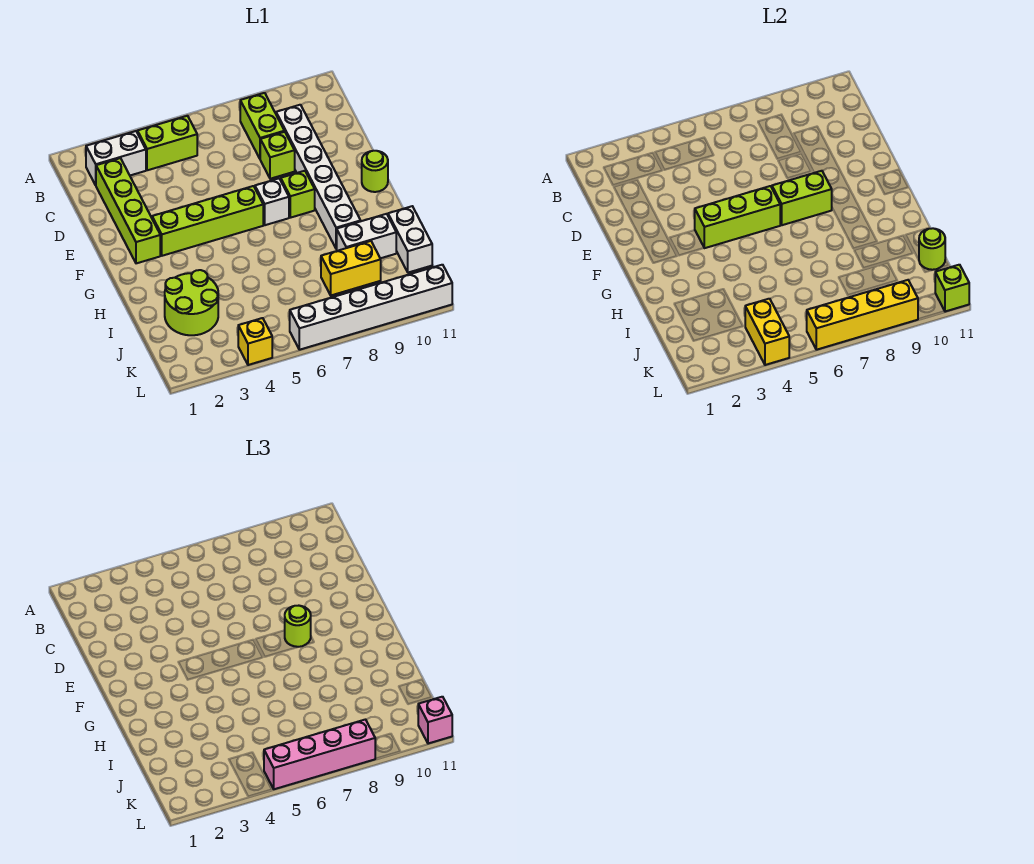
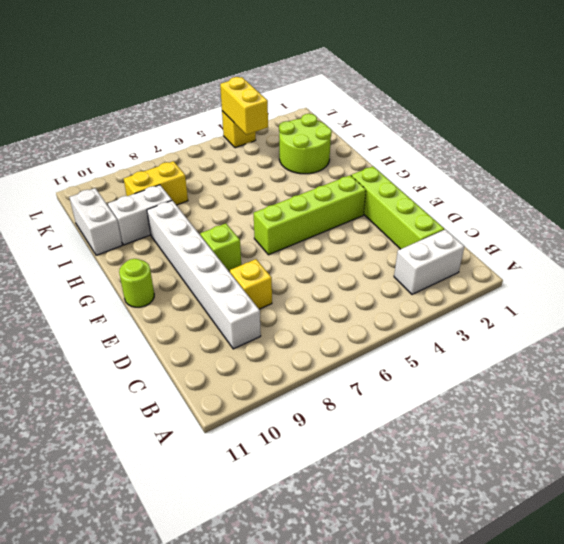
yellow 1x1 brick [230,259,272,309] -> lime 1x1 brick [260,132,295,179]
none -> lime 1x2 brick [137,116,197,170]
none -> lime 1x2 brick [240,93,284,158]
none -> white 1x1 brick [255,179,289,225]

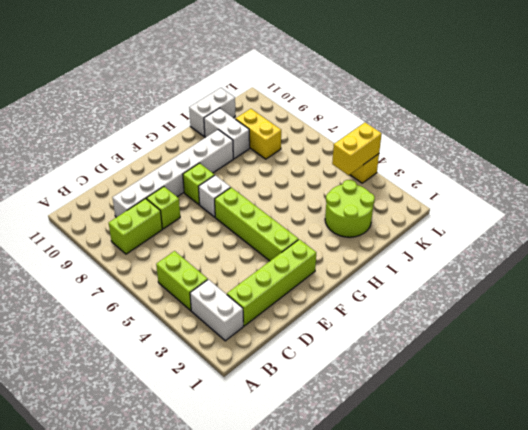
none -> lime 1x1 round brick [362,151,388,192]
none -> white 1x6 brick [290,265,452,350]
none -> lime 1x3 brick [695,186,780,248]

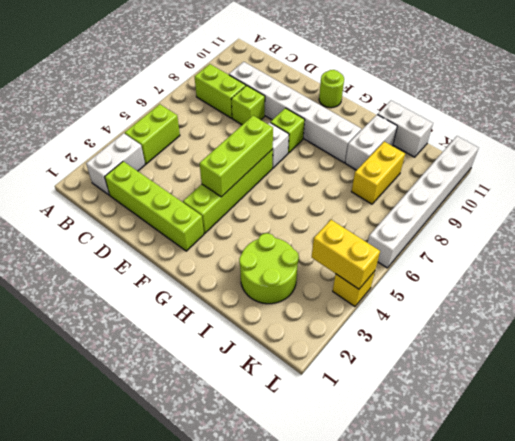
none -> lime 1x2 brick [772,171,832,225]
none -> lime 1x1 round brick [919,228,945,270]
none -> yellow 1x4 brick [807,280,918,350]

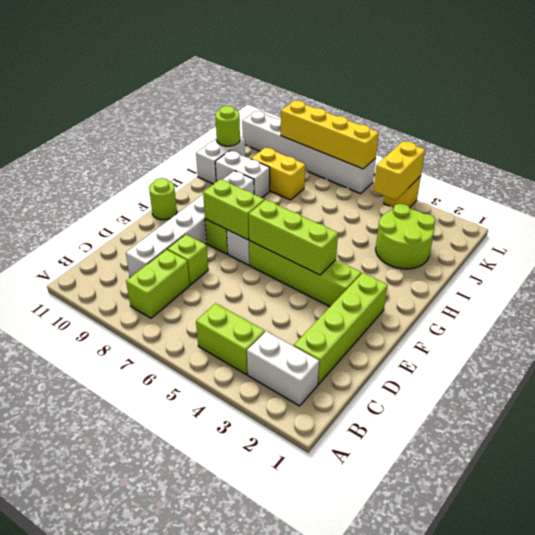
none -> lime 1x1 brick [935,265,969,312]
none -> lime 1x1 round brick [285,606,311,647]
none -> pink 1x4 brick [264,720,375,789]

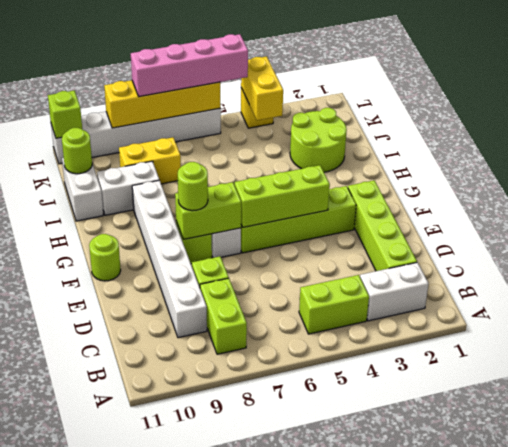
none -> pink 1x1 brick [418,697,452,744]

